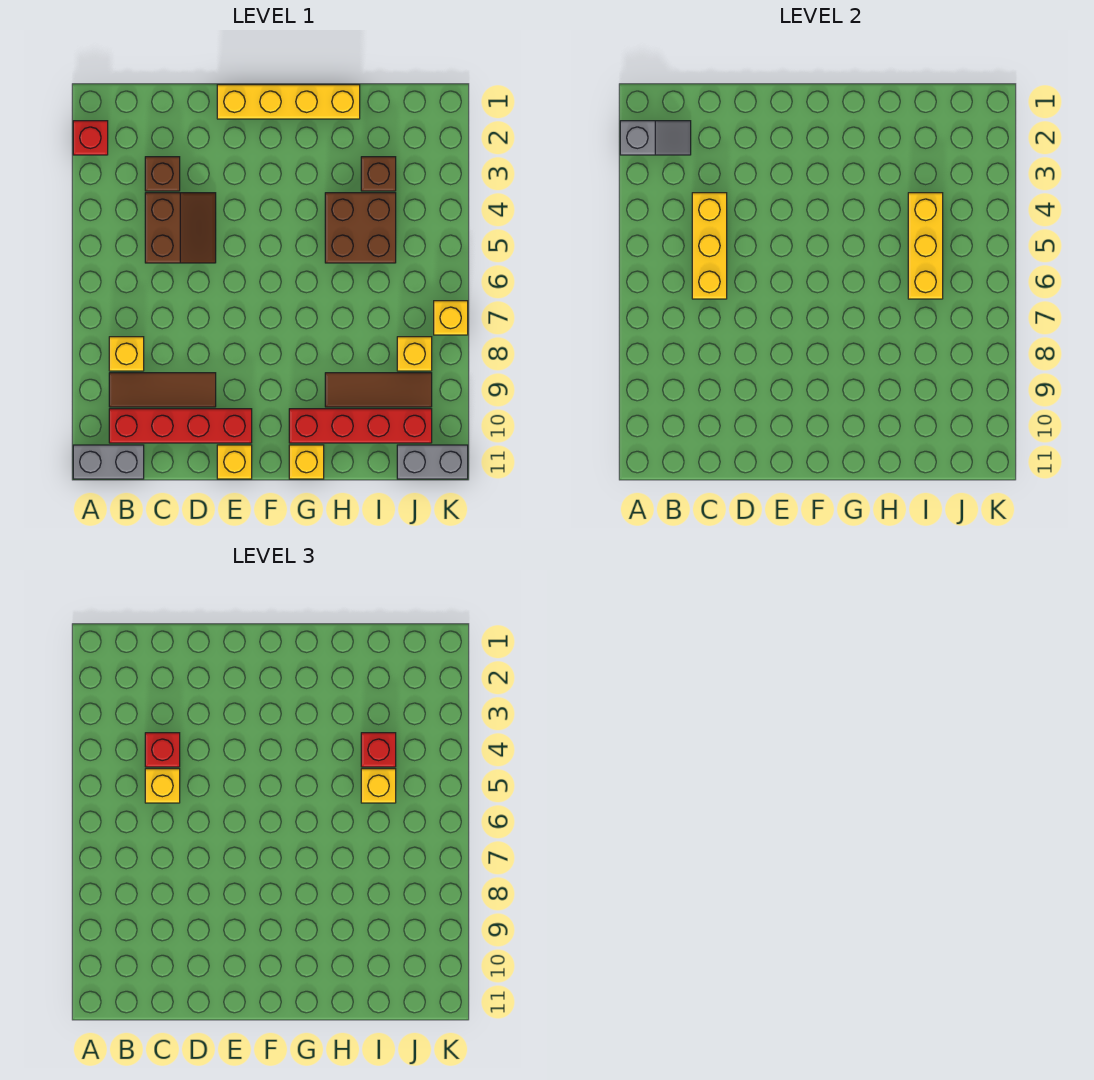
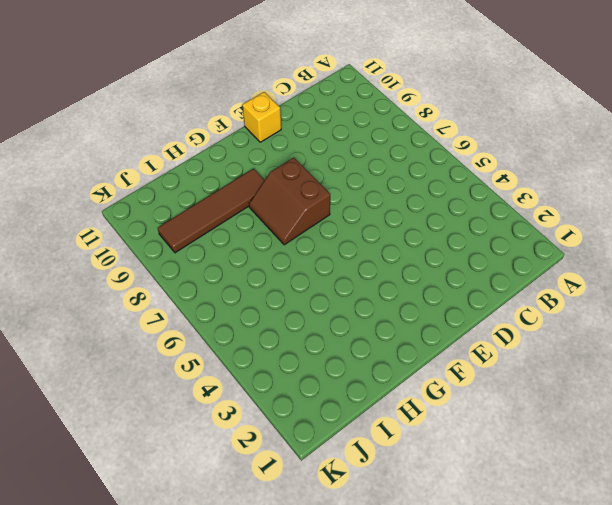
brown 2x2 slope [249,158,330,245] -> brown 2x2 slope moved to [145,193,216,263]
brown 1x4 tile [158,169,265,253] -> brown 1x3 tile [325,373,432,407]
none -> red 1x1 brick [73,121,108,155]
none -> grey 1x2 brick [73,445,144,479]
none -> yellow 1x1 brick [109,337,144,371]

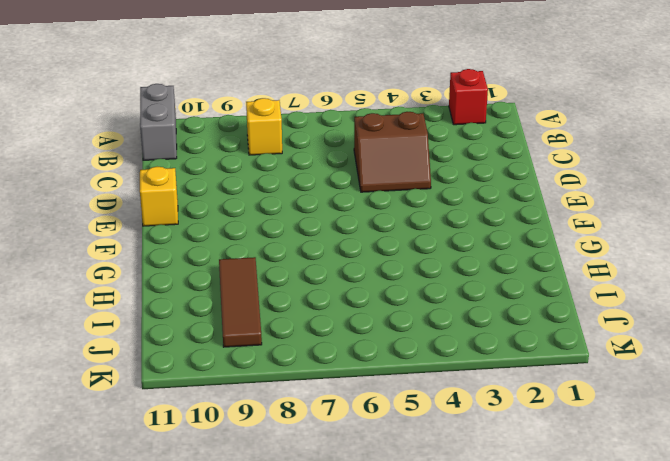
none -> brown 1x3 tile [109,373,216,407]
none -> red 1x4 brick [109,409,252,443]
none -> brown 1x1 brick [145,157,180,191]

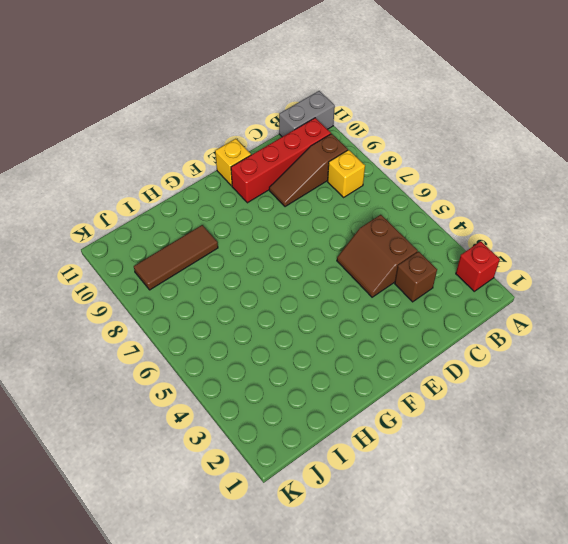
brown 1x3 slope [269,134,348,207] -> brown 1x3 tile [109,373,216,407]
none -> yellow 1x4 brick [217,85,360,119]
none -> red 1x4 brick [289,409,432,443]
none -> yellow 1x1 brick [289,445,324,479]

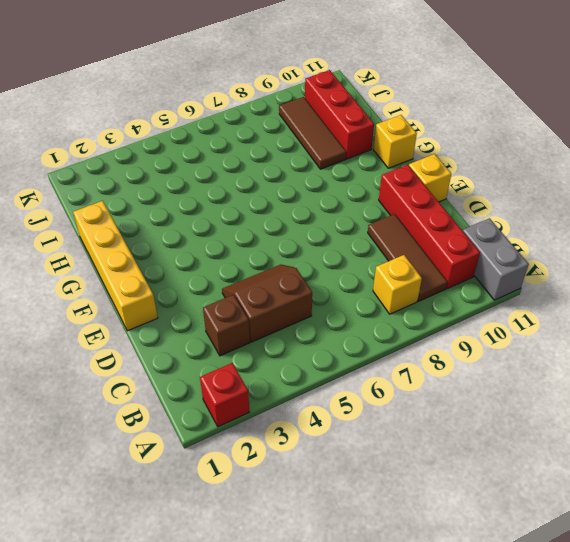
red 1x3 brick [305,70,374,159] -> red 1x4 brick [289,409,432,443]
none -> brown 2x2 brick [325,193,396,263]
none -> brown 1x1 brick [361,157,396,191]
none -> yellow 1x1 brick [397,337,432,371]

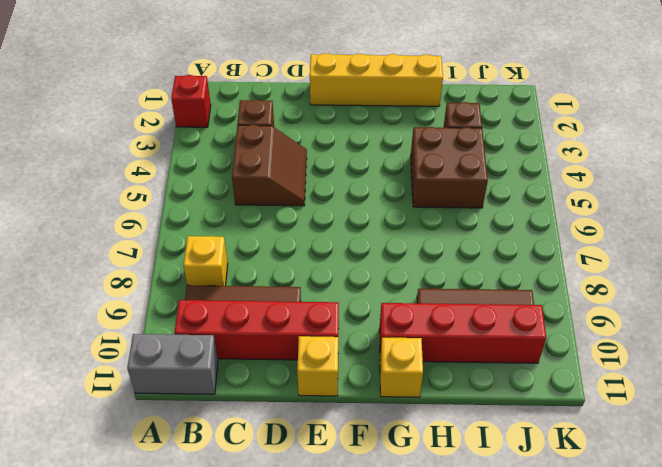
none -> yellow 1x1 brick [397,337,432,371]
none -> grey 1x2 brick [397,445,468,479]
none -> yellow 1x1 brick [434,301,468,335]

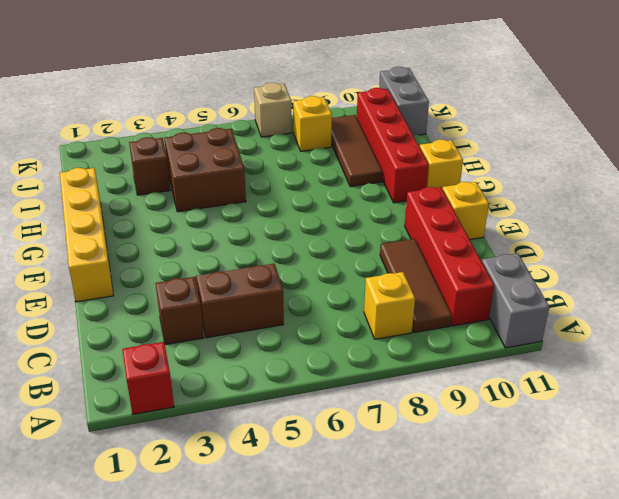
tan 1x1 brick [254,83,292,137] -> yellow 1x1 brick [434,301,468,335]
none -> grey 1x2 slope [620,121,691,155]
none -> yellow 1x3 brick [692,193,727,299]
none -> yellow 1x3 brick [908,193,943,299]

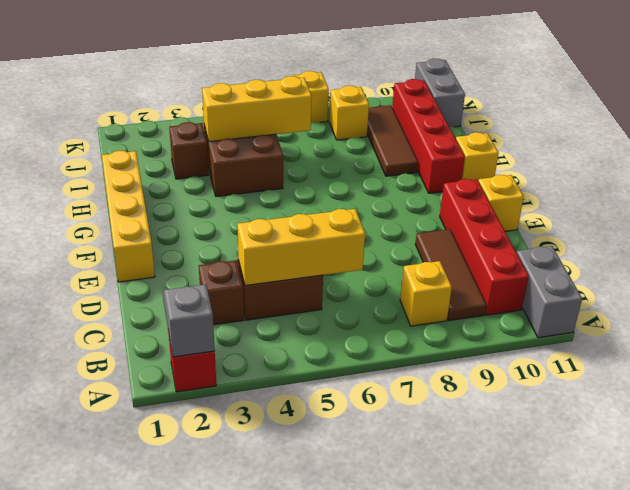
none -> red 1x1 brick [145,733,180,767]
none -> yellow 1x1 brick [145,769,180,803]
none -> red 1x1 brick [361,733,396,767]

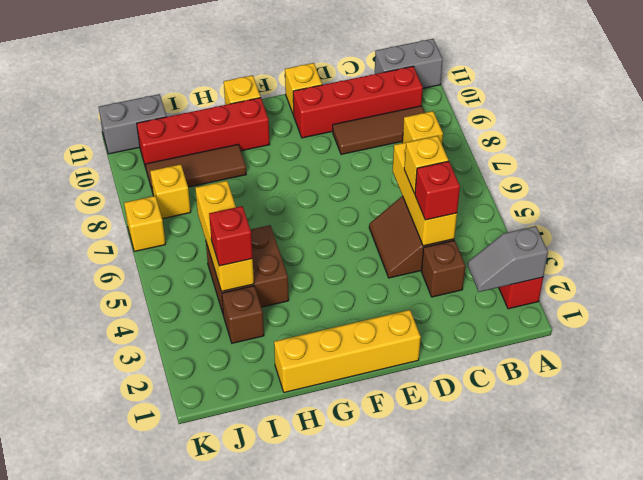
none -> yellow 1x1 brick [361,769,396,803]

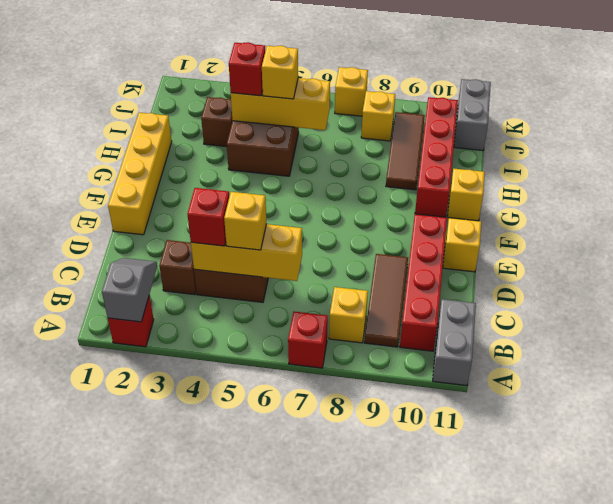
red 1x1 brick [288,312,328,368] -> none

